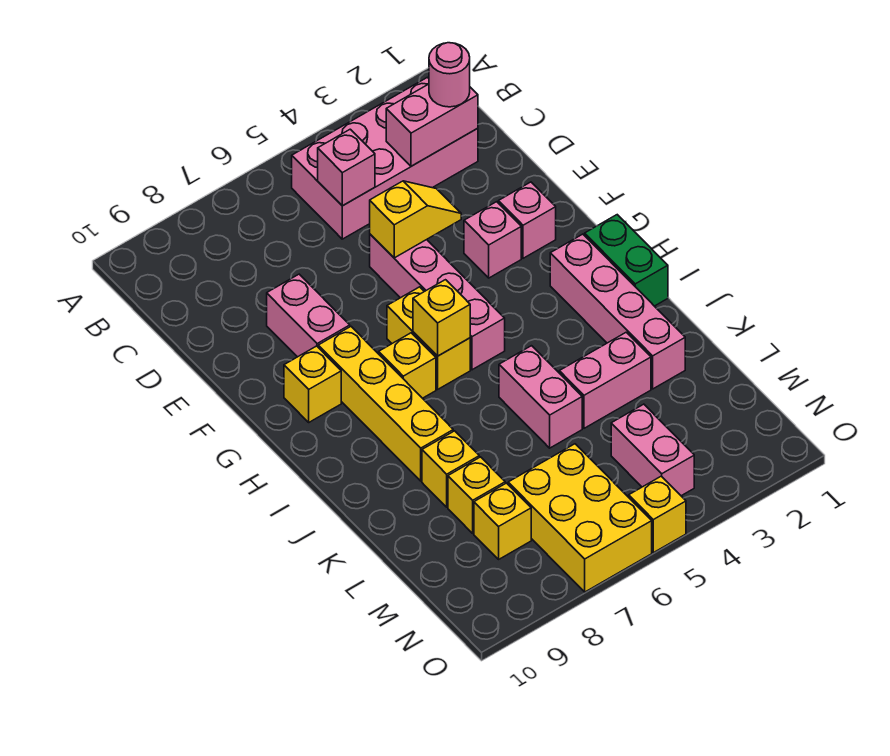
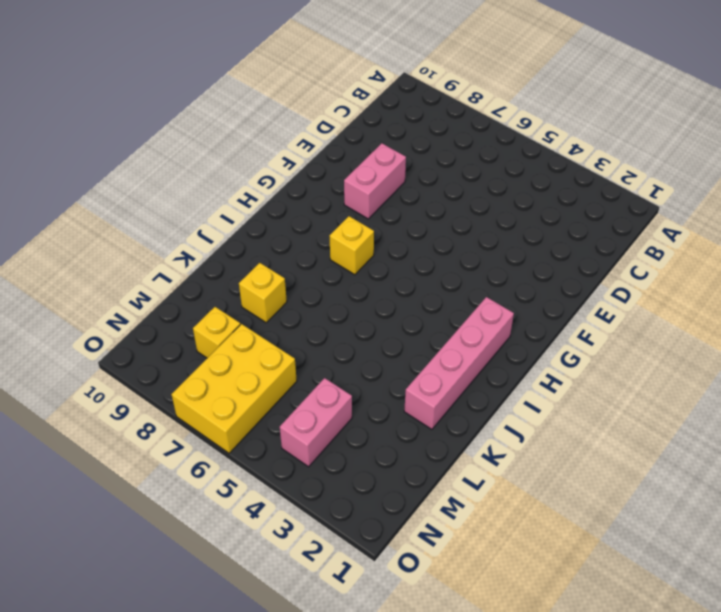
none -> pink 2x4 brick [292,77,478,239]
none -> pink 1x4 brick [370,234,505,370]
none -> pink 1x1 brick [498,182,556,258]

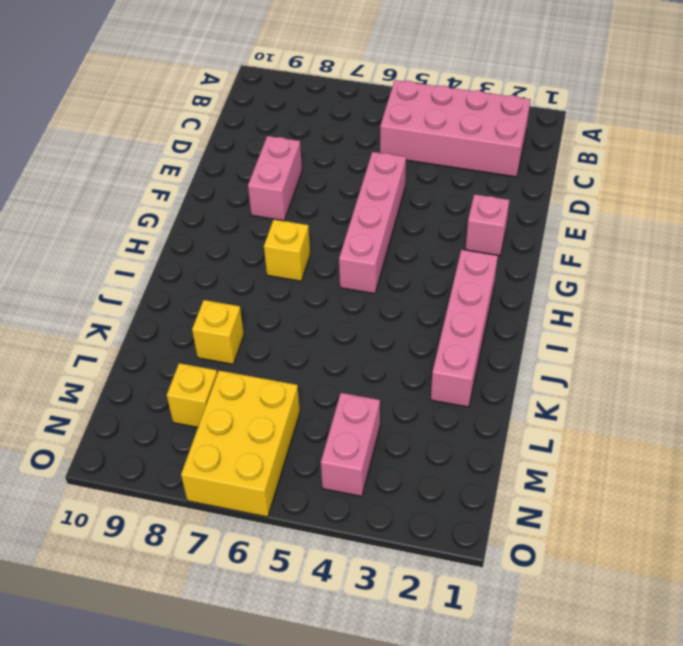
none -> pink 1x1 brick [464,202,521,278]
none -> yellow 1x2 brick [387,287,470,389]
none -> yellow 1x4 brick [318,327,453,481]

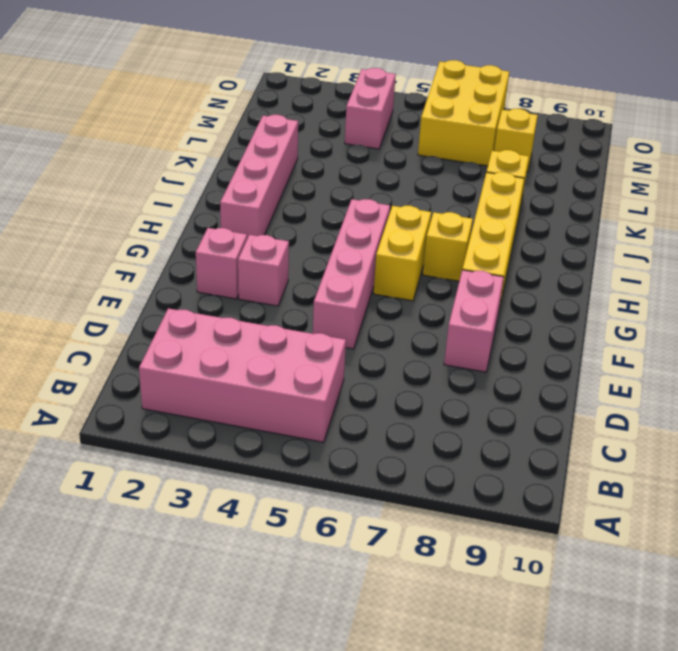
none -> yellow 1x1 brick [284,346,341,422]
none -> green 1x2 brick [585,215,668,306]
none -> pink 1x2 brick [499,346,582,448]

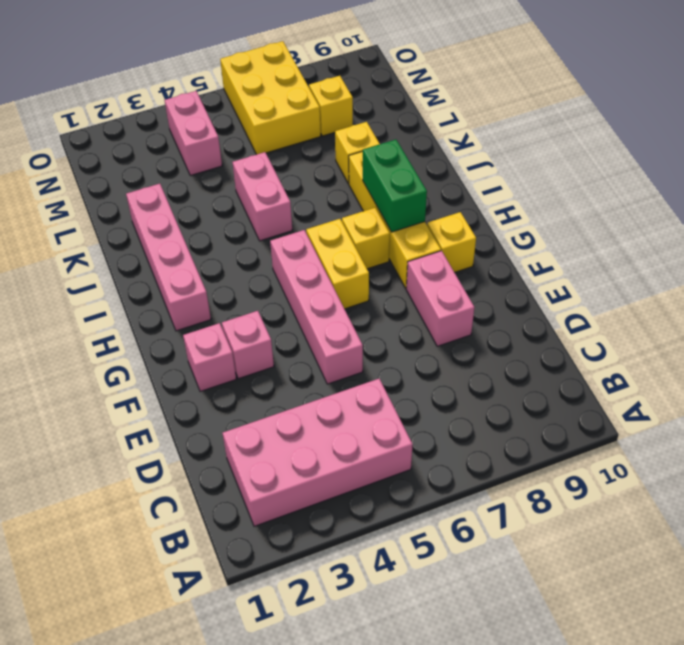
green 1x2 brick [363,140,427,232] -> green 1x2 brick moved to [585,215,668,306]
none -> pink 1x2 brick [559,332,651,428]
none -> yellow 1x1 brick [448,457,505,533]
none -> yellow 1x1 brick [629,476,686,553]

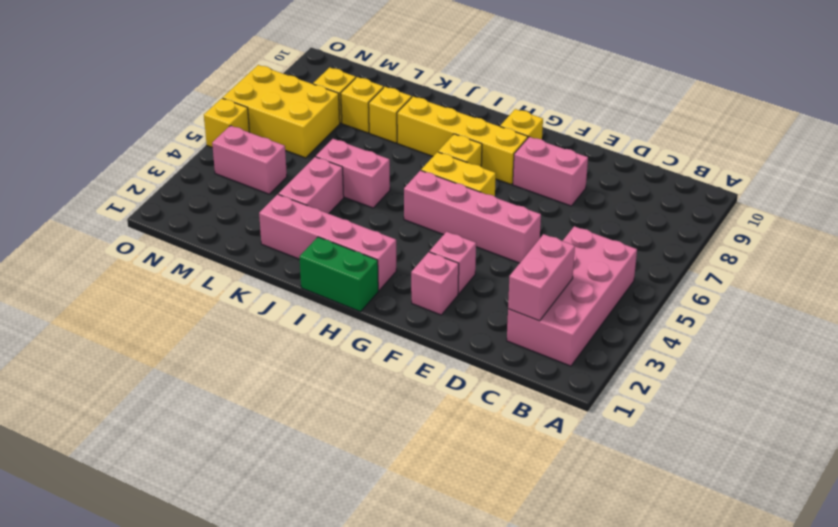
none -> pink 1x1 brick [318,129,375,206]
none -> yellow 1x2 slope [370,181,461,258]
none -> yellow 1x1 brick [413,280,470,356]

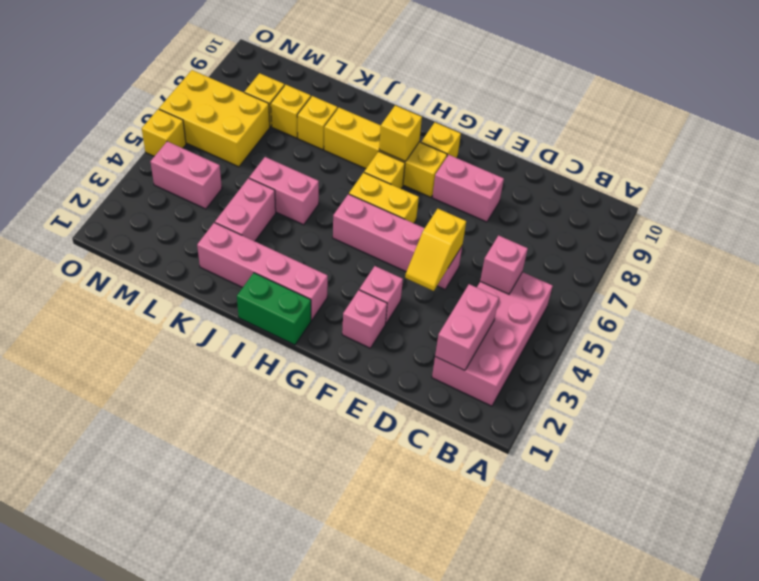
yellow 1x1 brick [379,105,422,161] -> yellow 1x1 brick moved to [413,280,470,356]
none -> pink 1x1 round brick [429,43,470,107]

